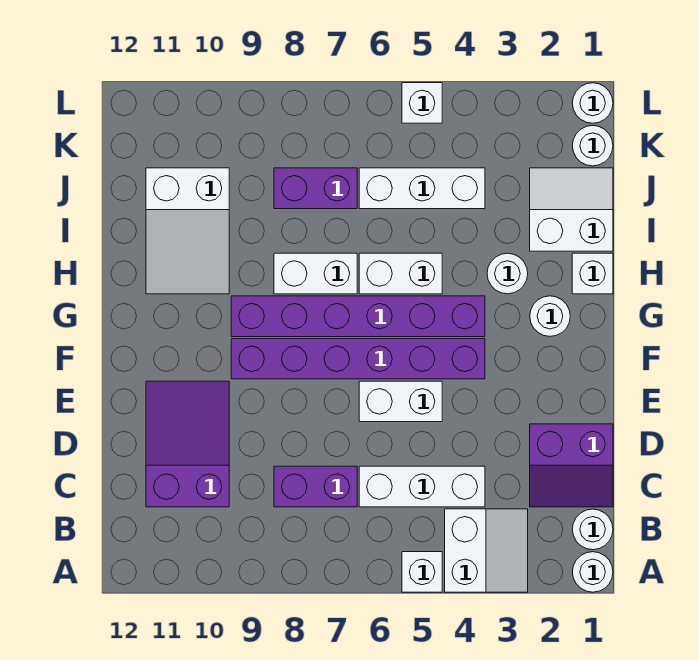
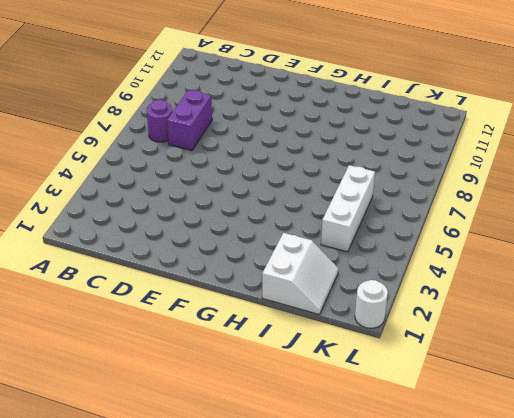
purple 1x1 round brick [147,100,172,142] -> none
none -> white 1x1 round brick [573,552,613,592]
none -> white 2x2 slope [445,509,528,592]
none -> white 1x1 brick [402,552,442,592]

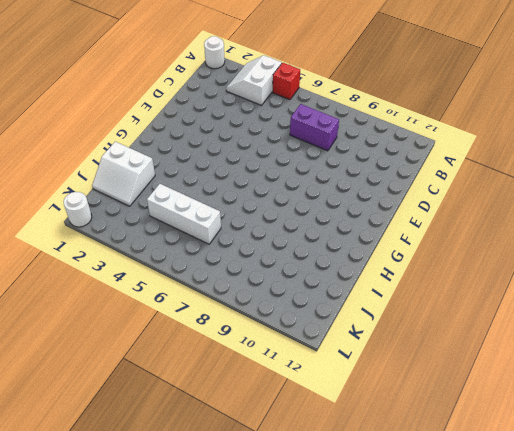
red 1x1 brick [273,63,300,100] -> white 1x1 brick [402,552,442,592]
none -> white 1x1 round brick [572,509,613,550]
none -> purple 2x2 slope [530,424,613,507]
none -> white 1x3 brick [359,466,485,507]

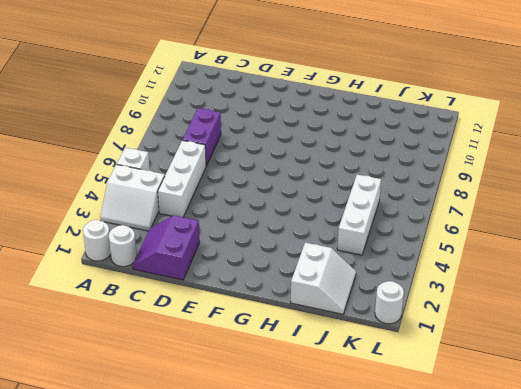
none -> purple 2x3 slope [146,381,229,507]
none -> white 1x2 brick [359,381,442,422]
none -> purple 1x6 brick [231,339,485,379]

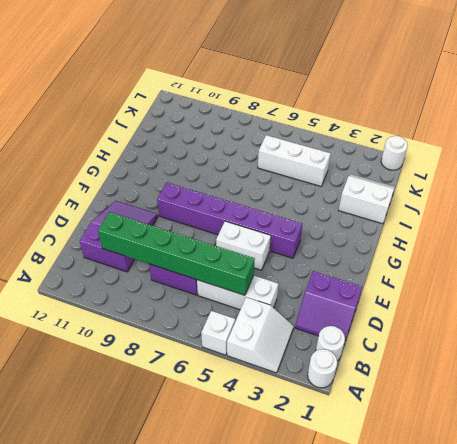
green 1x6 brick [98,212,255,295] -> none
none -> white 1x1 round brick [530,296,570,336]
none -> purple 1x6 brick [231,296,485,337]
none -> white 1x1 brick [572,253,613,294]

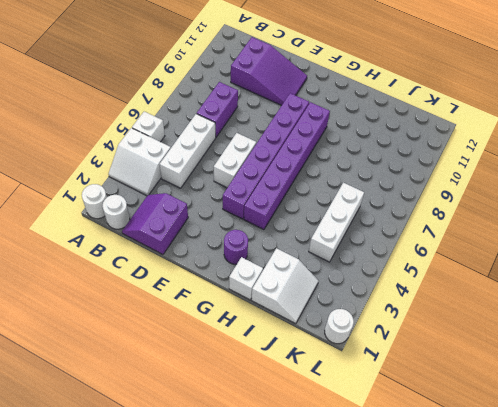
purple 1x1 round brick [224,230,248,264] -> white 1x1 round brick [530,296,570,336]
none -> white 1x1 round brick [487,253,528,294]
none -> white 1x2 brick [359,253,442,294]
none -> white 1x2 brick [274,253,357,294]

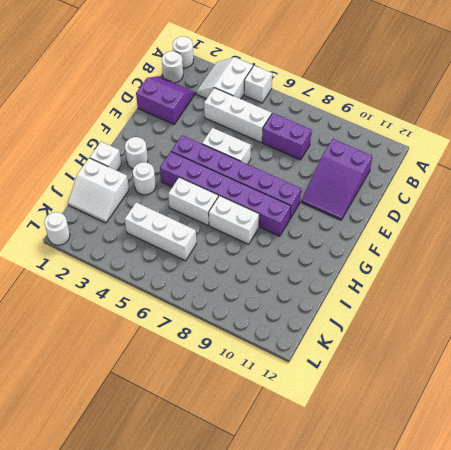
none -> white 2x3 slope [146,168,229,294]
none -> purple 1x2 brick [274,168,357,209]
none -> white 1x1 round brick [572,125,613,166]

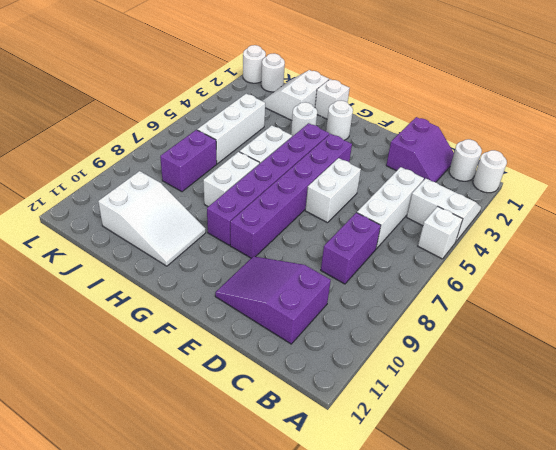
none -> white 1x1 brick [402,83,442,123]

